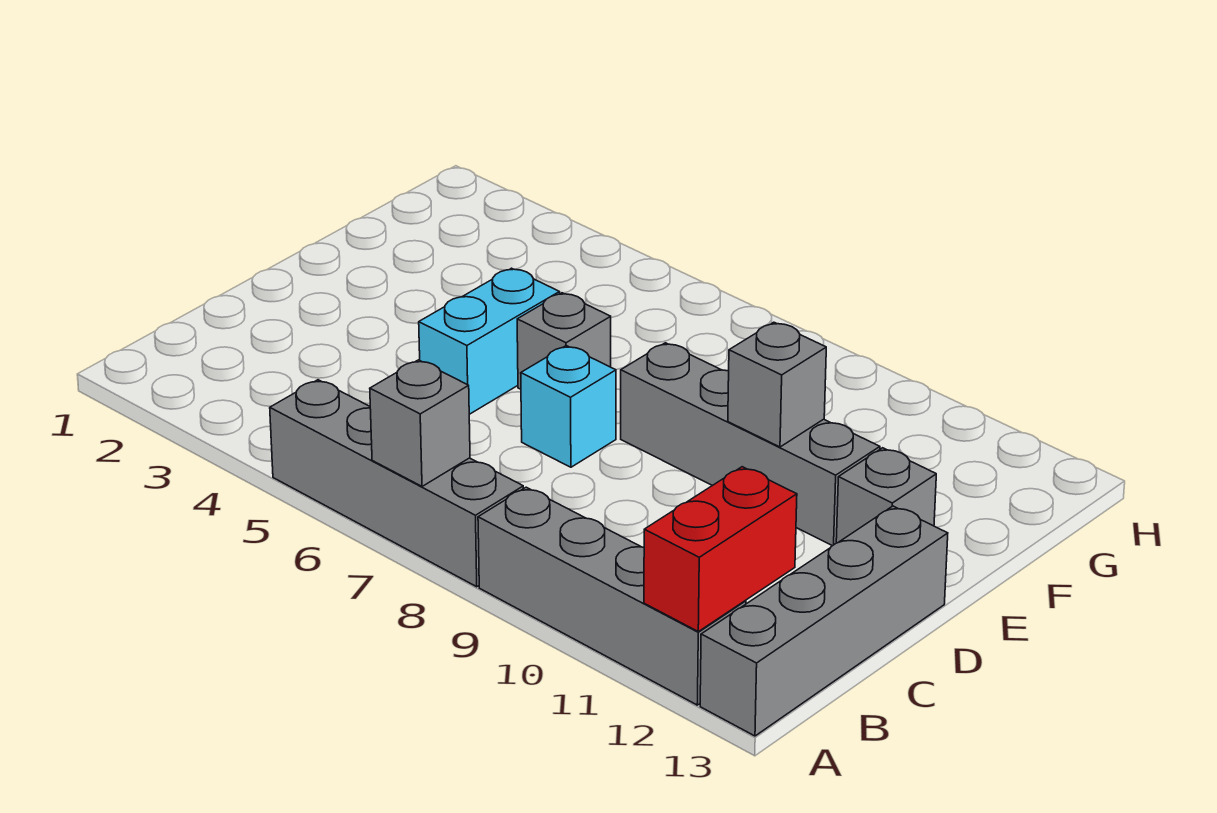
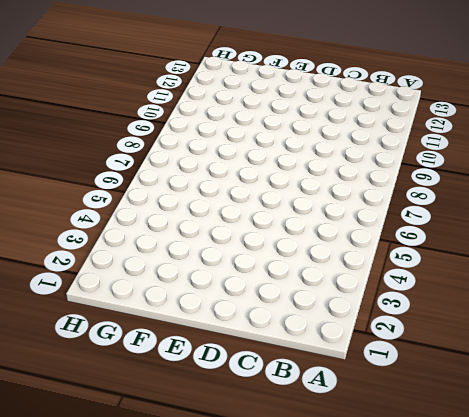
none -> grey 1x4 brick [270,380,523,587]
none -> grey 1x4 brick [478,487,746,705]

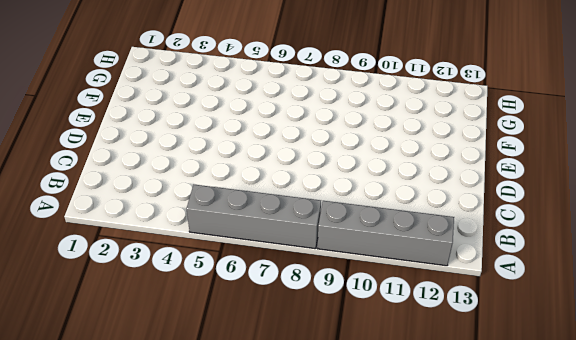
none -> grey 1x4 brick [700,506,948,736]
none -> cyan 1x2 brick [419,268,560,414]

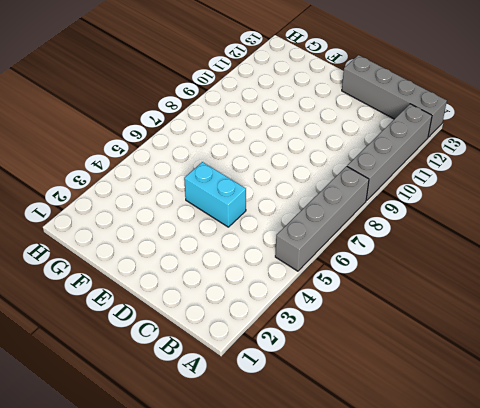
none -> cyan 1x1 brick [521,346,616,467]
none -> grey 1x1 brick [517,293,611,389]

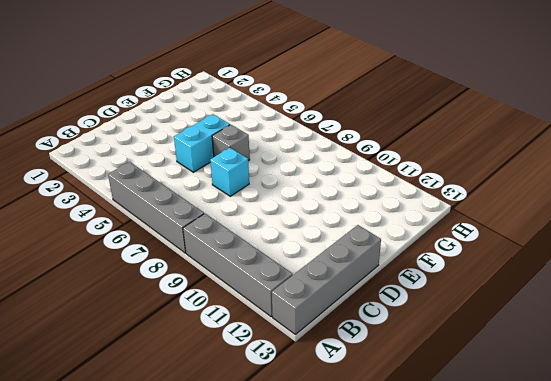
none -> grey 1x4 brick [621,343,880,546]
none -> grey 1x1 brick [836,448,936,543]

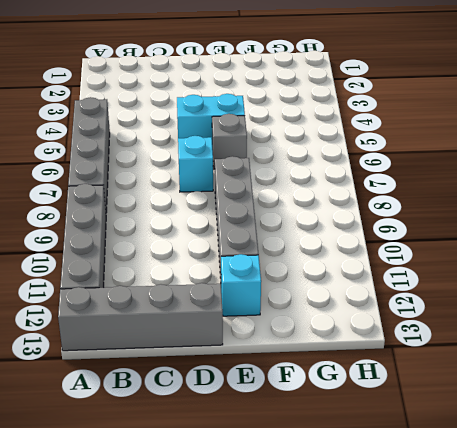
cyan 1x1 brick [221,254,261,316] -> grey 1x1 brick [836,448,936,543]
none -> grey 1x1 brick [370,360,470,486]
none -> red 1x2 brick [644,467,797,632]

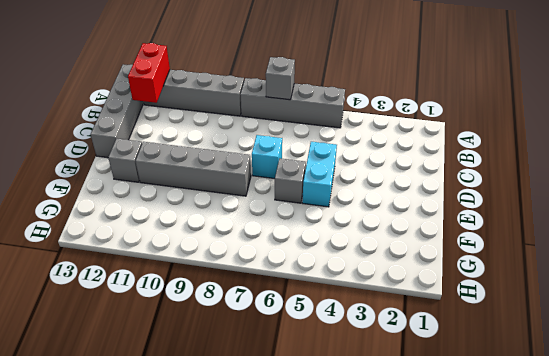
none -> grey 1x1 brick [728,322,826,447]

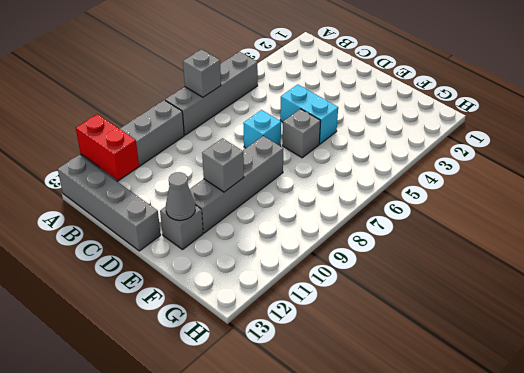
grey 1x1 cone [166,172,195,220] -> none

